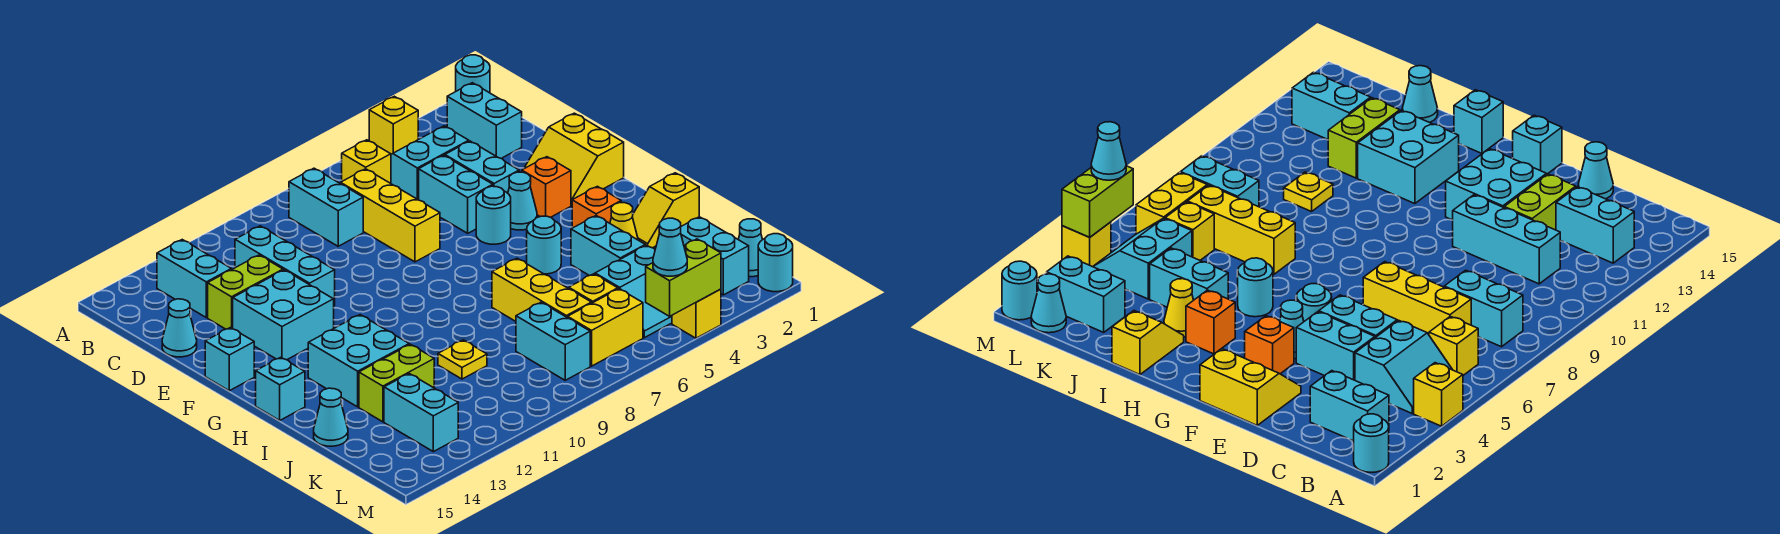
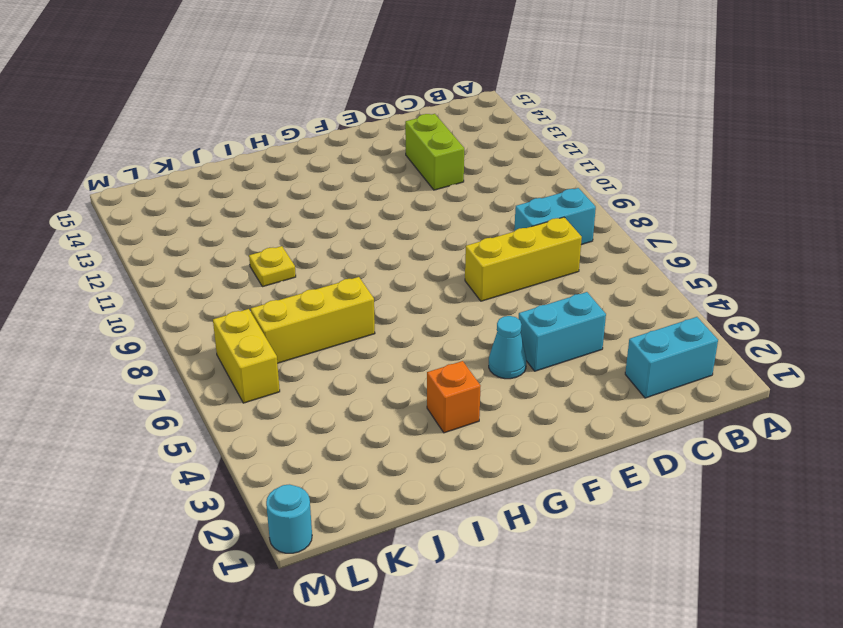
none -> cyan 1x1 round brick [456,55,490,93]
none -> yellow 1x1 brick [369,96,418,154]
none -> cyan 2x2 slope [391,126,469,200]
none -> yellow 1x1 brick [342,140,391,183]

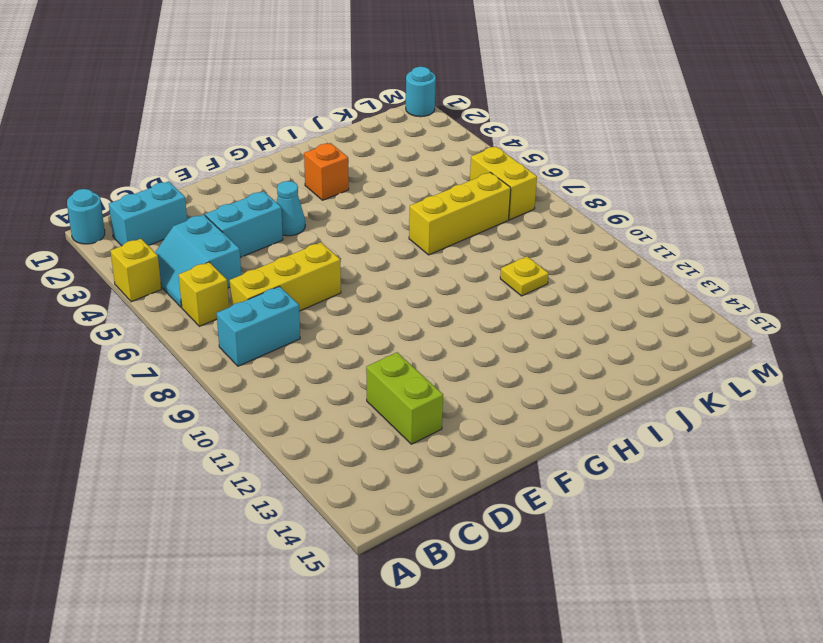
none -> cyan 1x2 brick [157,240,231,318]
none -> cyan 1x3 brick [235,226,335,305]
none -> cyan 1x2 brick [419,155,493,233]
none -> cyan 1x1 cone [162,299,197,357]

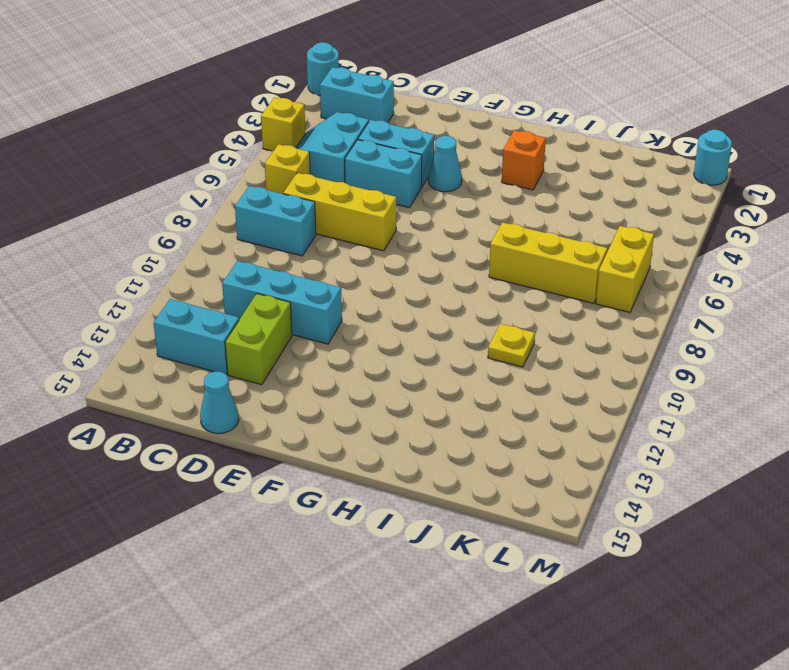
none -> yellow 2x2 slope [524,113,624,205]
none -> cyan 2x2 brick [233,270,334,360]
none -> orange 1x1 brick [522,157,571,217]
none -> cyan 1x1 round brick [476,186,511,244]

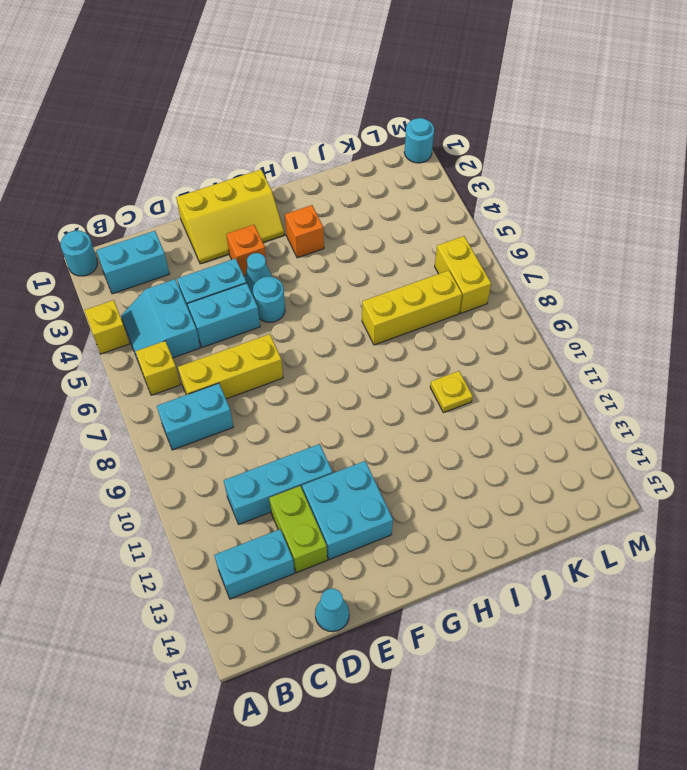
yellow 2x3 slope [176,169,284,264] -> yellow 2x2 slope [524,113,624,205]
none -> cyan 1x1 brick [205,328,254,391]
none -> cyan 1x1 round brick [527,216,561,274]
none -> cyan 2x2 brick [308,315,409,407]
none -> cyan 1x1 brick [256,357,305,420]

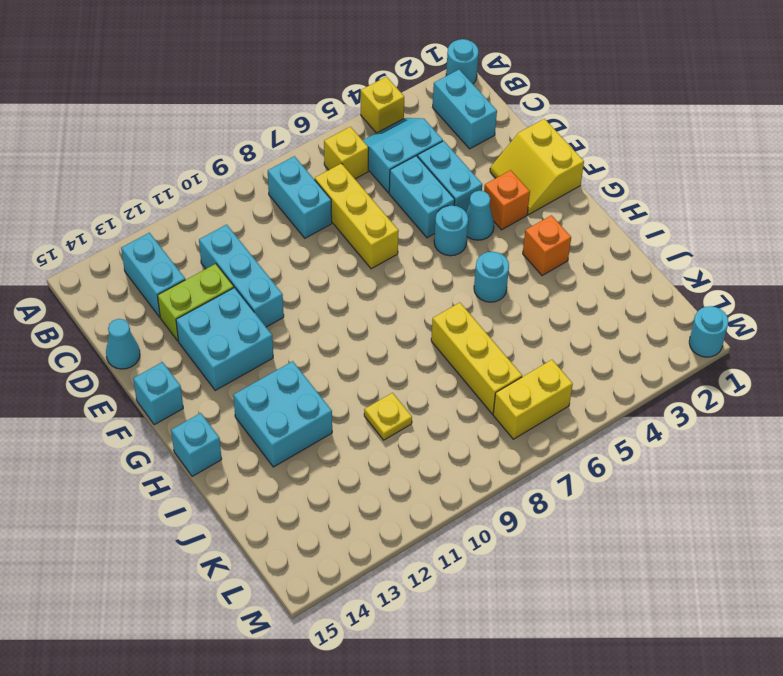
none -> yellow 1x2 slope [632,173,699,248]
none -> yellow 1x1 cone [610,203,638,240]
none -> cyan 1x2 brick [571,216,645,276]
none -> lime 1x2 brick [359,344,434,422]

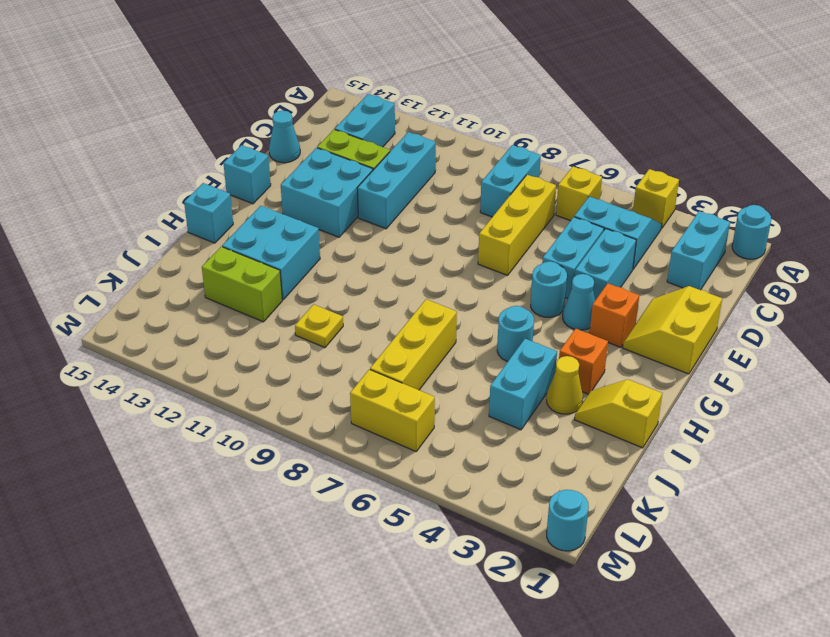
none -> cyan 1x1 cone [314,388,348,446]
none -> cyan 1x2 brick [681,217,749,295]
none -> cyan 2x2 slope [595,245,672,338]
none -> yellow 1x1 brick [569,274,618,303]

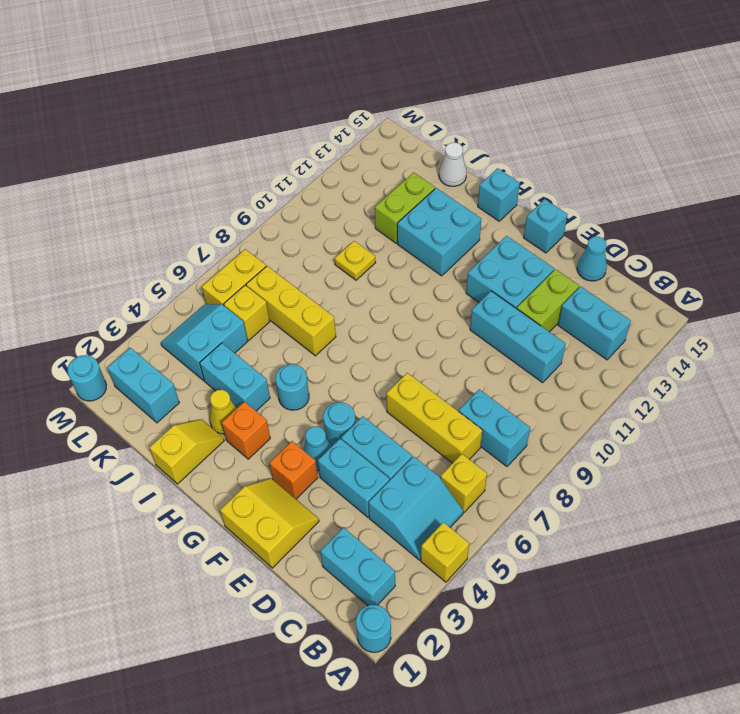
white 1x1 cone [439,143,467,186] -> cyan 1x1 cone [314,388,348,446]
none -> cyan 1x2 brick [516,302,590,380]
none -> cyan 1x2 brick [384,374,458,452]
none -> cyan 1x1 cone [738,219,762,277]
none -> yellow 1x1 brick [672,289,721,338]

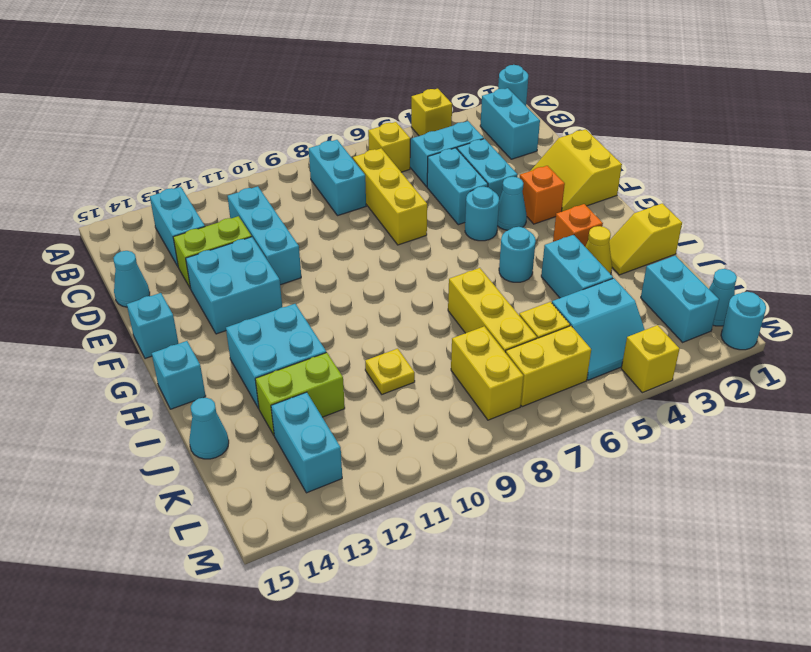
yellow 1x2 brick [451,326,523,420] -> cyan 1x2 brick [516,302,590,380]
none -> lime 1x2 brick [646,239,721,316]
none -> cyan 1x1 cone [653,218,687,276]

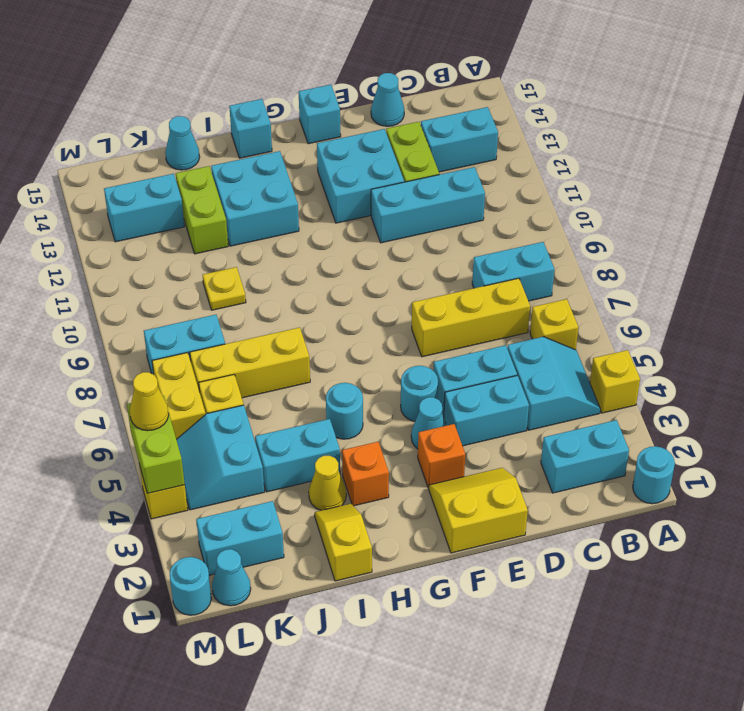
yellow 1x1 cone [130,372,169,431] -> cyan 1x1 cone [653,218,687,276]

